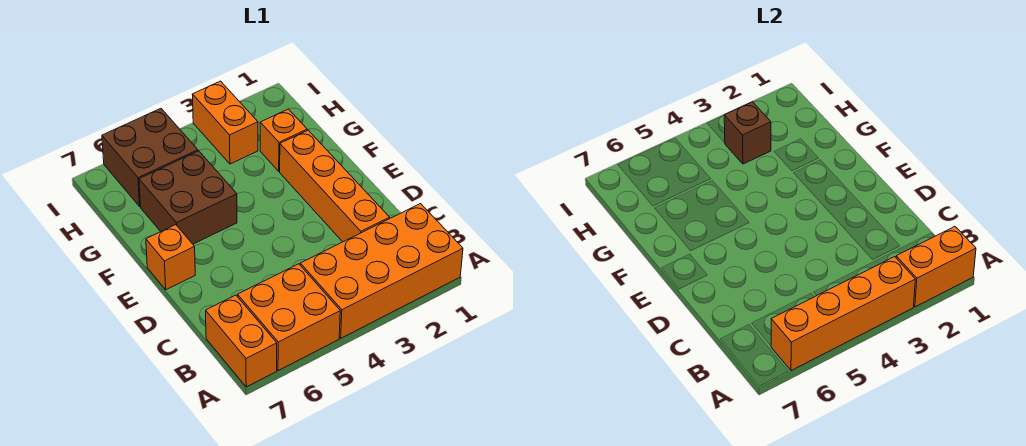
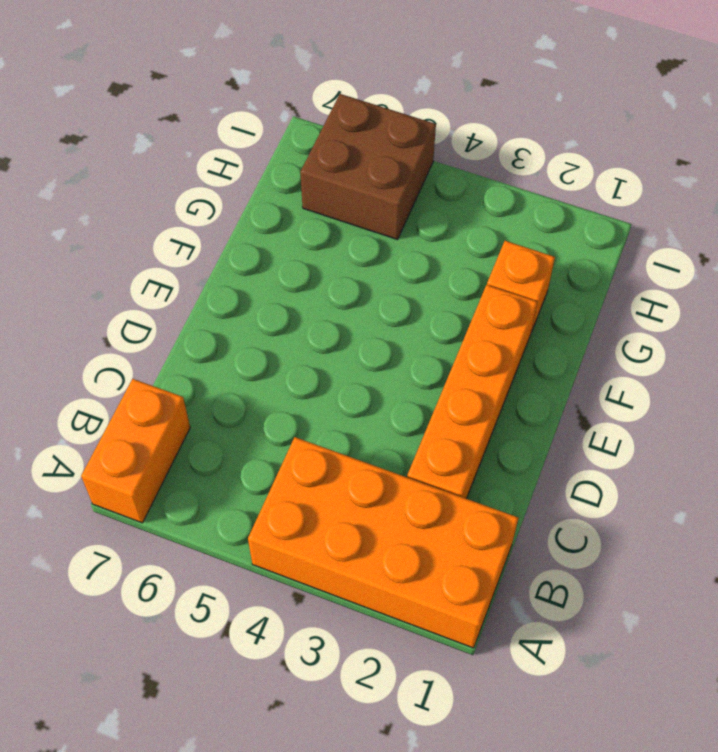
none -> orange 2x2 brick [238,264,340,371]
none -> orange 1x1 brick [146,225,195,290]
none -> brown 2x2 brick [139,151,237,244]

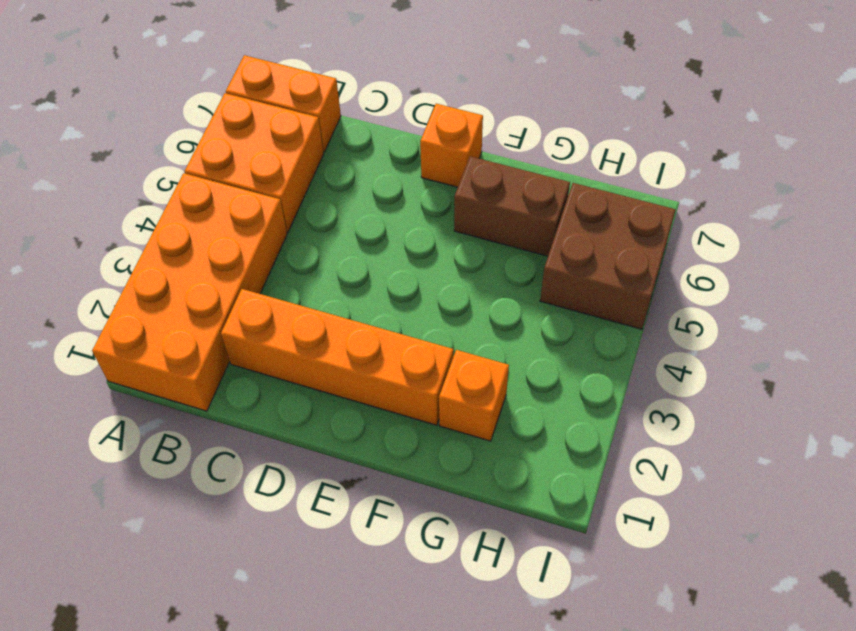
brown 1x2 brick [454,156,570,256] -> brown 2x2 brick [139,151,237,244]
none -> orange 1x2 brick [192,81,258,164]
none -> orange 1x2 brick [896,226,976,307]
none -> orange 1x4 brick [771,257,915,371]

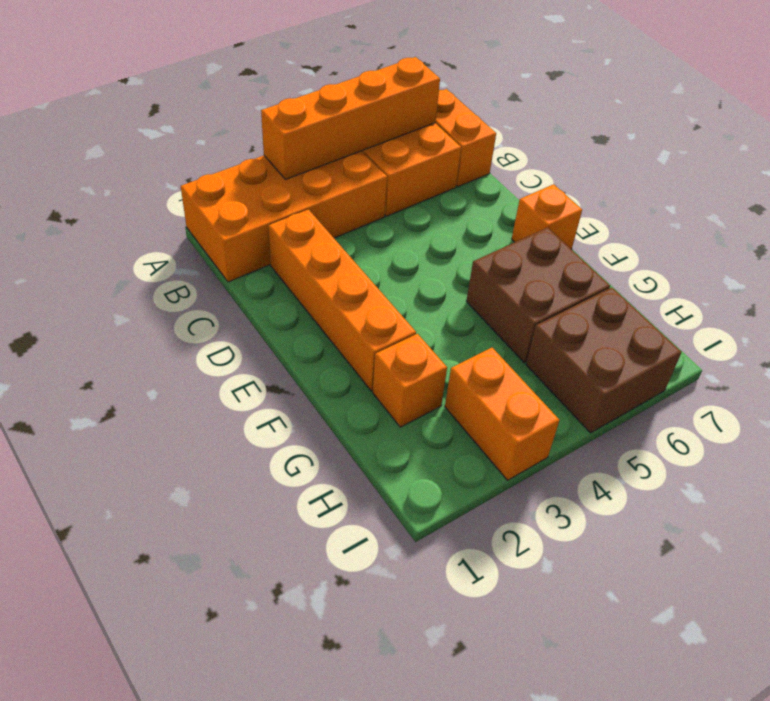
none -> orange 1x2 brick [896,226,976,307]
none -> brown 1x1 brick [724,102,771,164]

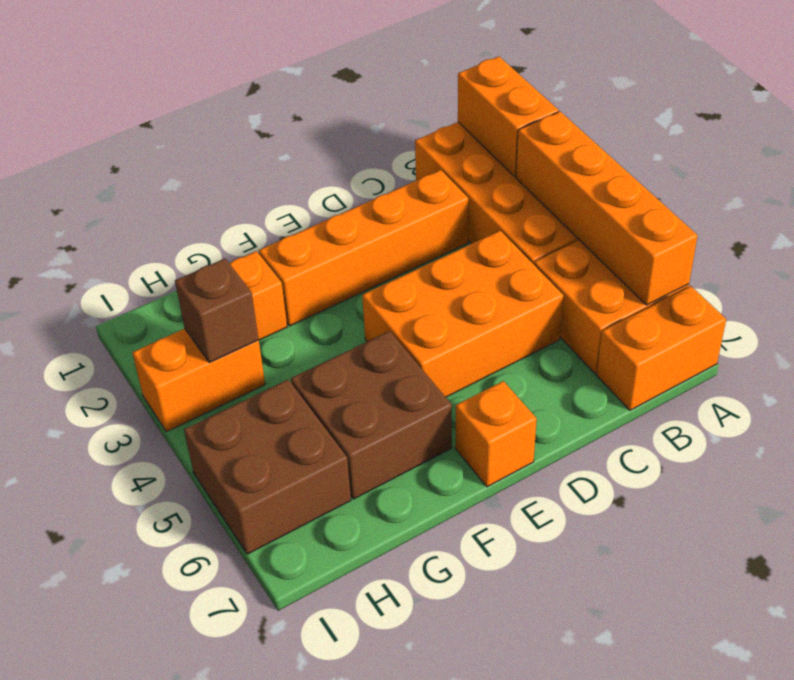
orange 2x3 brick [362,231,563,397] -> none

